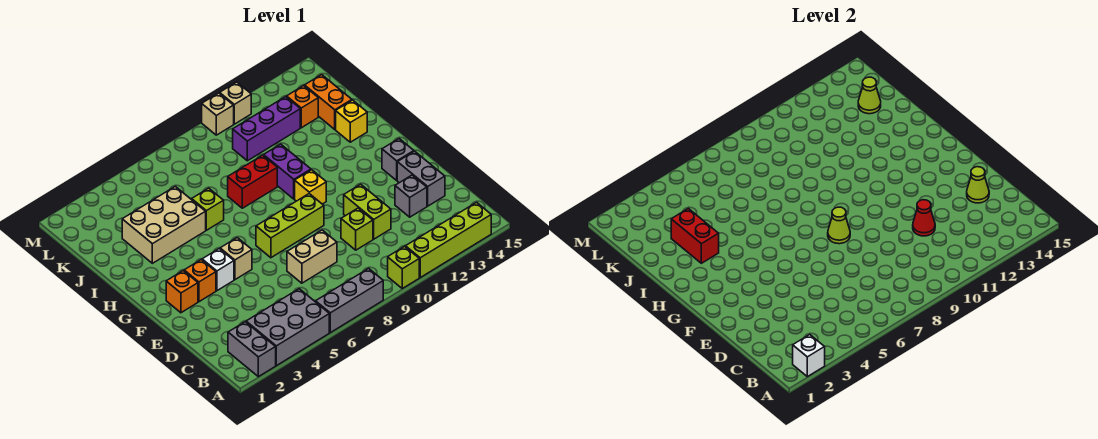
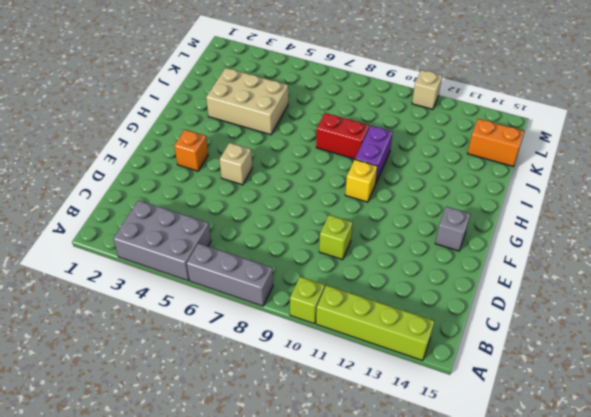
orange 1x2 brick [467,119,524,166] -> orange 1x2 brick turned to [305,75,352,129]
none -> grey 1x2 brick [228,322,276,377]
none -> tan 1x2 brick [287,230,337,283]
none -> lime 1x2 brick [344,184,391,239]
none -> grey 1x1 brick [395,175,427,217]

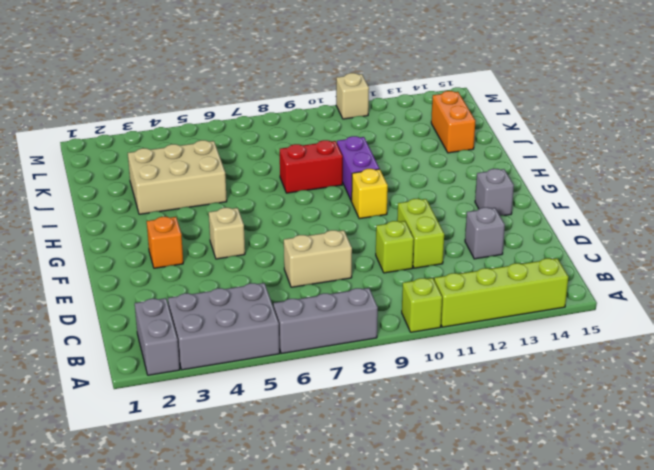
none -> grey 1x2 brick [397,151,445,206]
none -> orange 1x1 brick [166,271,198,313]
none -> white 1x1 brick [202,249,234,291]
none -> lime 1x3 brick [256,194,324,258]

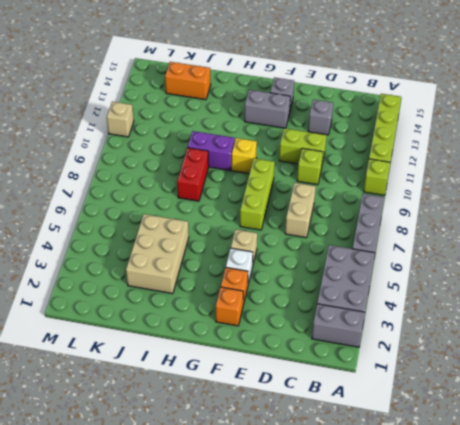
grey 1x2 brick [245,90,290,128] -> grey 1x2 brick moved to [397,151,445,206]
none -> lime 1x1 brick [192,188,224,230]
none -> yellow 1x1 brick [336,100,367,142]
none -> purple 1x3 brick [233,97,300,161]
none -> orange 1x1 brick [287,86,318,128]

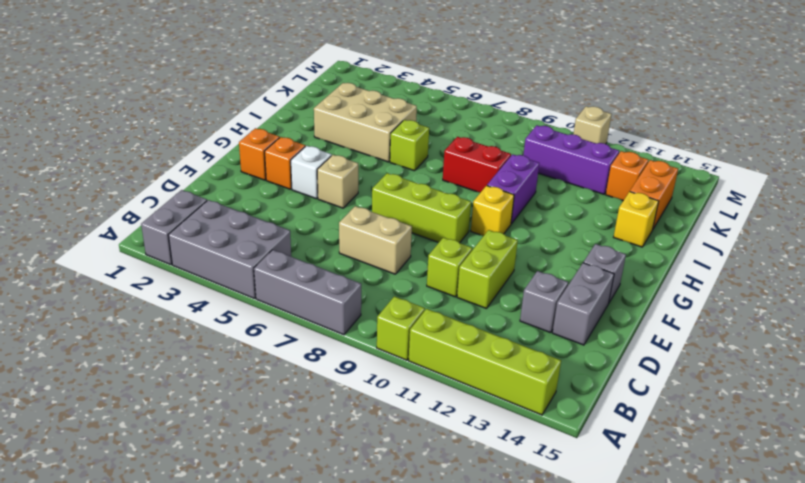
none -> tan 1x1 brick [202,93,234,135]
none -> white 1x1 brick [793,335,825,377]
none -> red 1x1 cone [913,200,935,236]
none -> lime 1x1 cone [967,167,989,203]

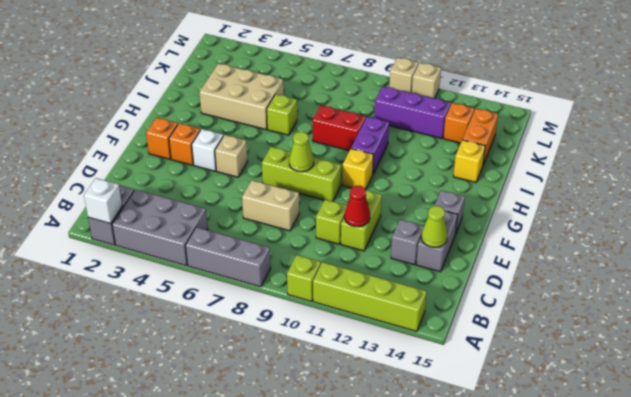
none -> red 1x2 brick [671,208,719,263]
none -> lime 1x1 cone [858,77,881,114]

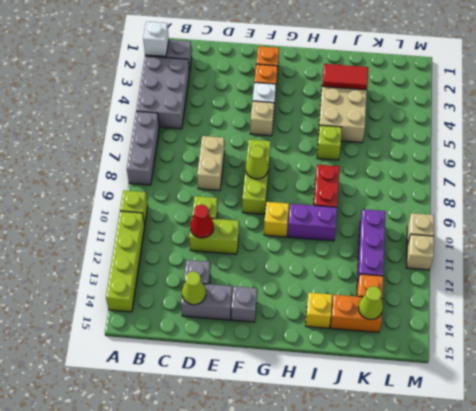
red 1x2 tile [322,64,368,90] -> red 1x2 brick [671,208,719,263]

